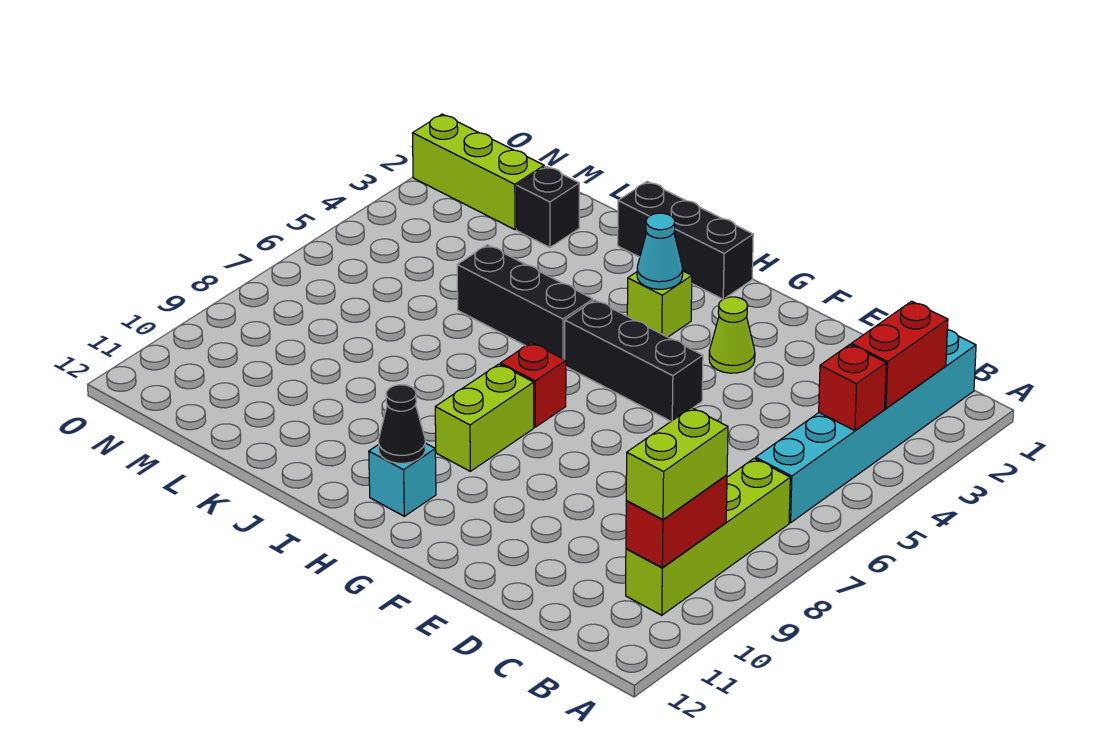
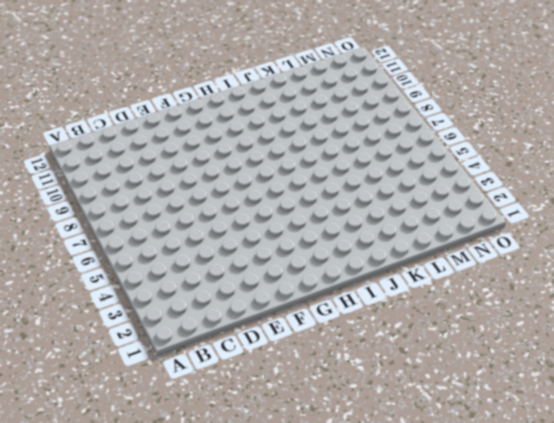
none -> cyan 1x6 brick [756,330,976,523]
none -> lime 1x4 brick [626,459,790,615]
none -> lime 1x1 cone [709,297,755,373]

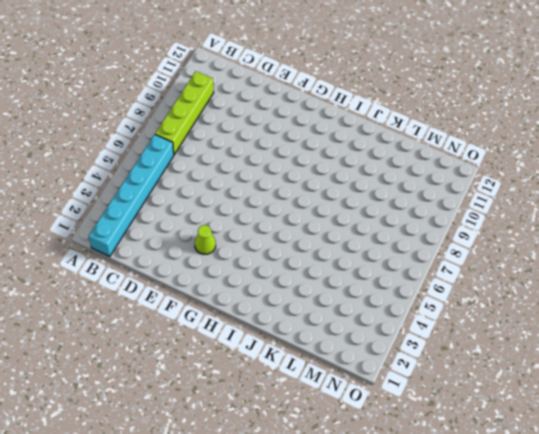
none -> black 1x3 brick [565,300,703,421]
none -> black 1x3 brick [618,181,753,299]
none -> lime 1x1 brick [627,271,692,337]

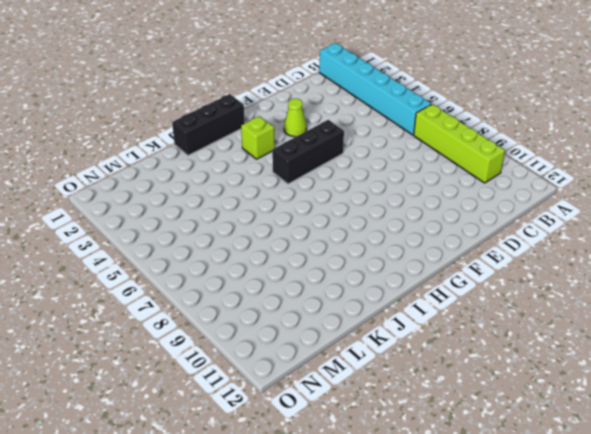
none -> red 1x1 brick [501,343,566,427]
none -> lime 1x2 brick [435,364,534,471]
none -> cyan 1x1 brick [369,443,436,516]

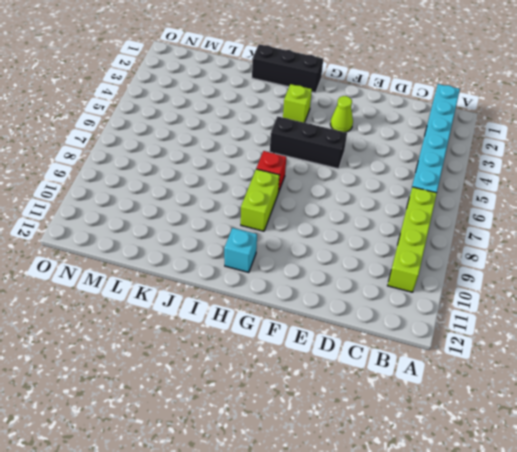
none -> black 1x3 brick [457,245,593,360]
none -> black 1x1 brick [516,166,579,247]
none -> lime 1x3 brick [412,114,544,230]

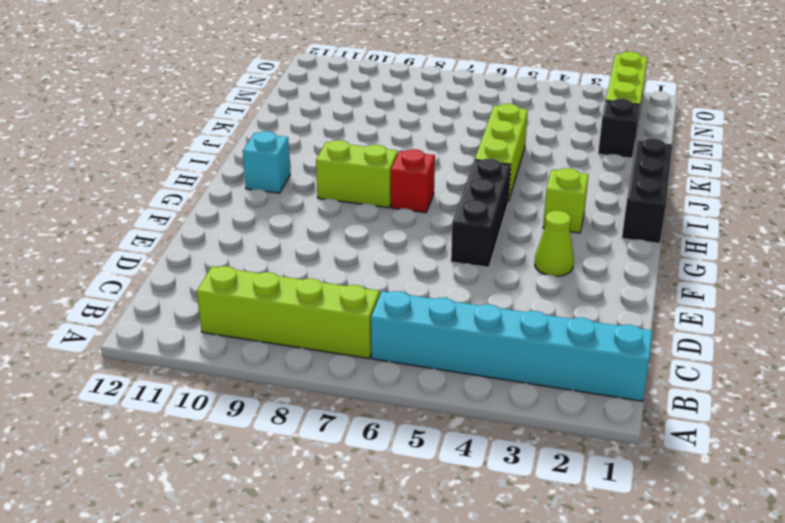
lime 1x3 brick [475,104,528,202] -> black 1x3 brick [457,245,593,360]
none -> red 1x2 brick [851,301,948,408]
none -> red 1x1 brick [819,345,886,431]
none -> red 1x2 brick [626,475,727,568]

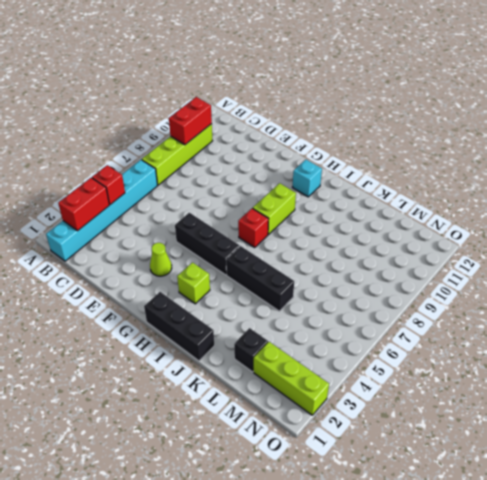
none -> cyan 1x1 cone [637,213,683,289]
none -> black 1x1 cone [379,385,425,463]
none -> lime 1x2 brick [626,408,728,520]

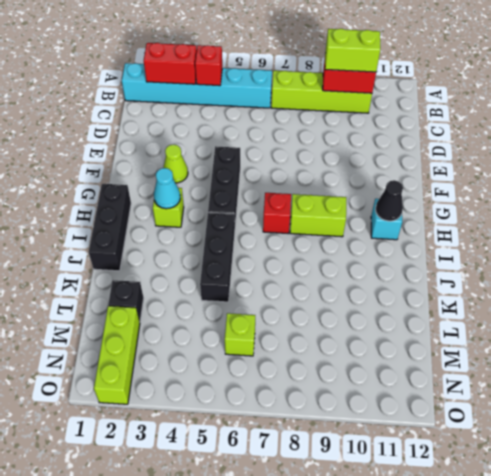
lime 1x1 brick [225,313,255,356] -> none

